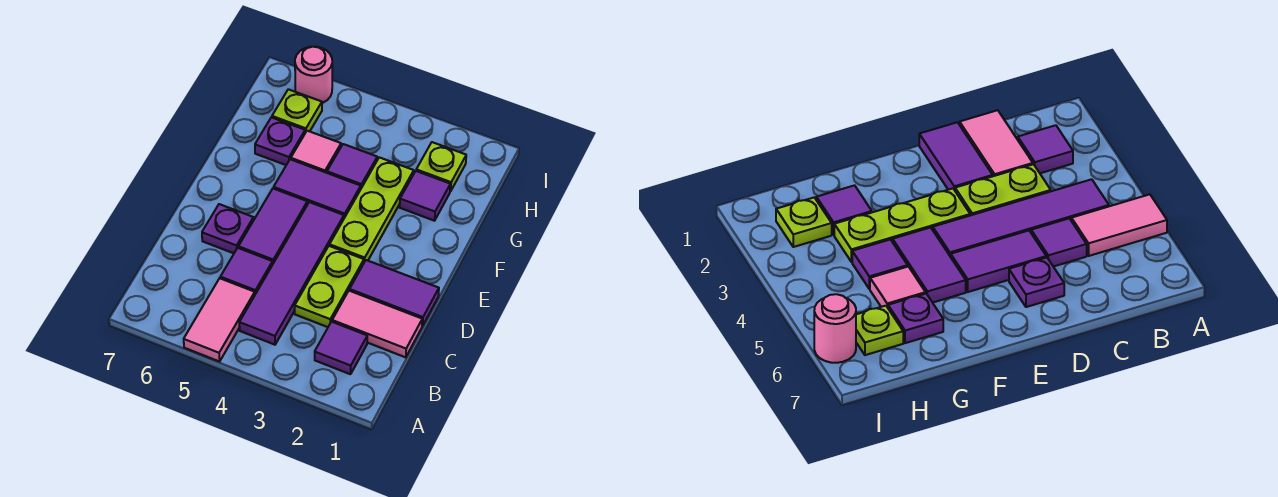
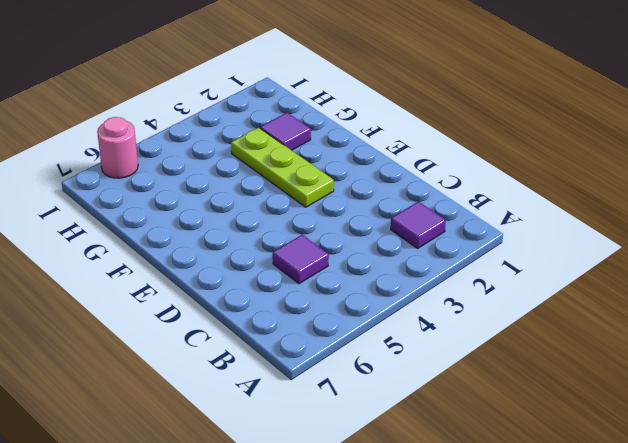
none -> pink 1x2 tile [184,278,255,362]
none -> purple 1x4 tile [239,202,344,345]
none -> pink 1x2 tile [332,291,422,357]

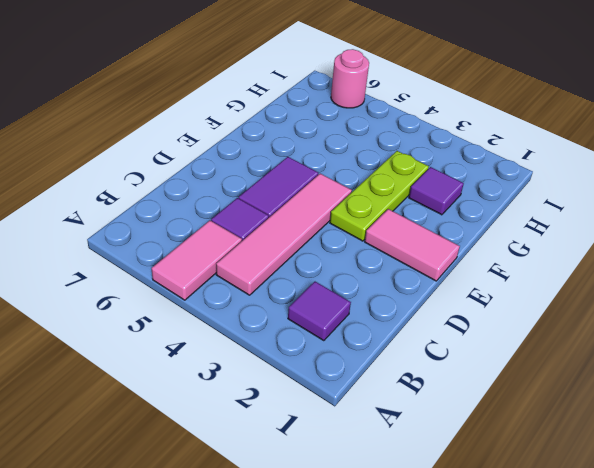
pink 1x4 tile [216,174,352,295] -> purple 1x4 tile [239,202,344,345]
pink 1x2 tile [365,209,460,281] -> pink 1x2 tile moved to [332,291,422,357]
none -> lime 1x2 plate [295,246,364,327]
none -> purple 1x2 tile [350,260,439,326]
none -> purple 1x1 plate [202,204,254,253]

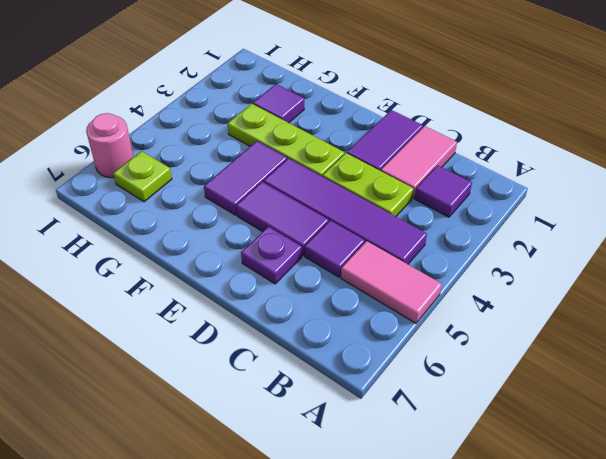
none -> purple 1x1 tile [327,144,377,188]
none -> pink 1x1 tile [291,131,341,173]
none -> purple 1x1 plate [255,117,305,165]

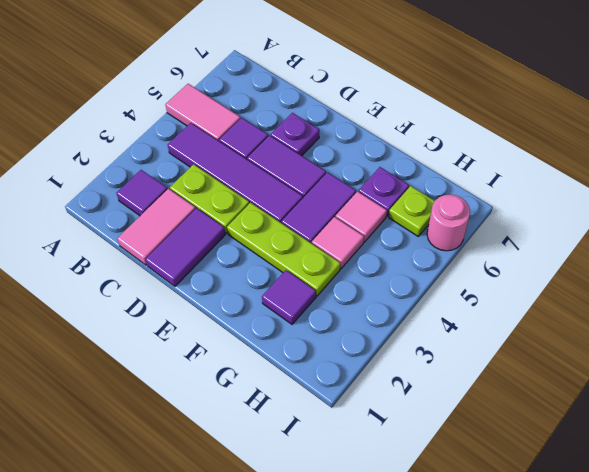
pink 1x1 tile [312,217,364,269] -> purple 1x1 tile [327,144,377,188]
none -> lime 1x1 plate [416,142,466,191]

